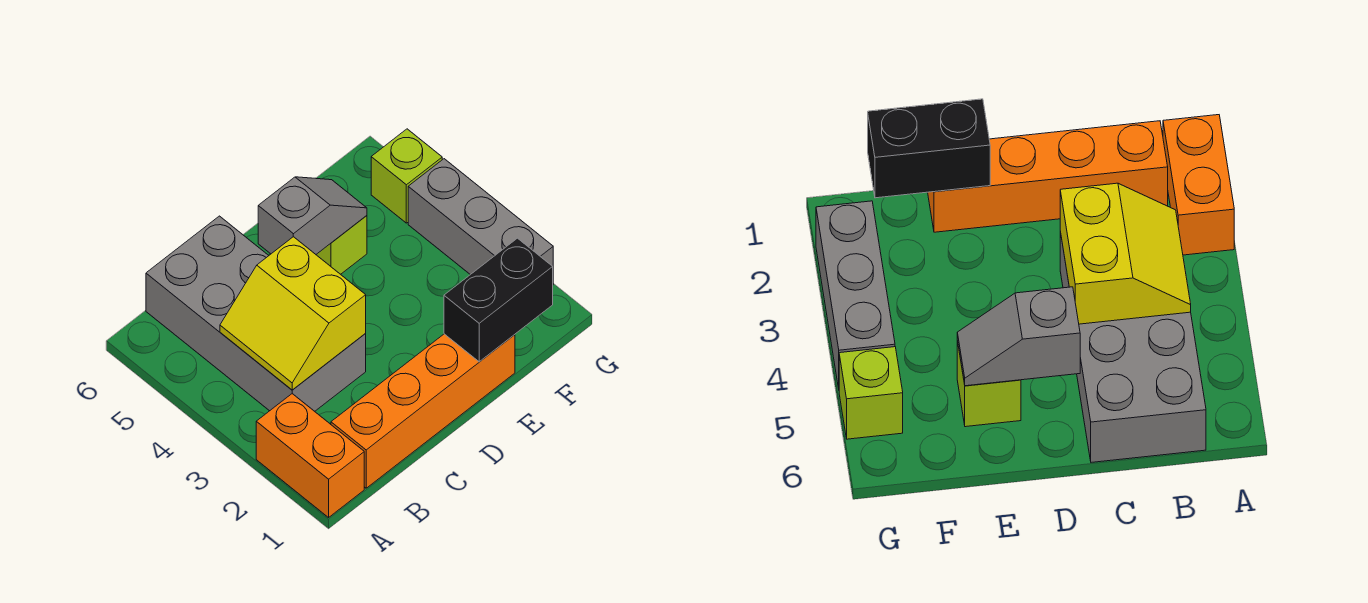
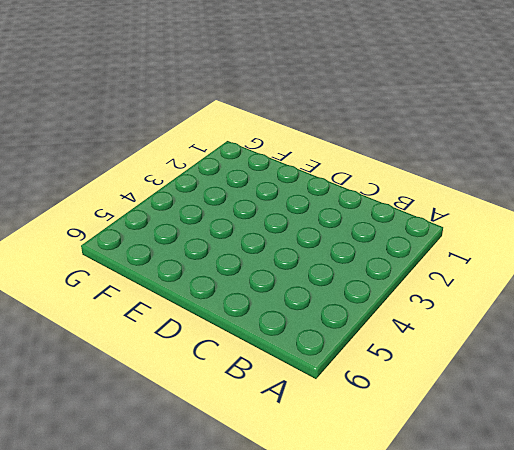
none -> orange 1x2 brick [256,394,364,517]
none -> orange 1x4 brick [331,334,515,488]

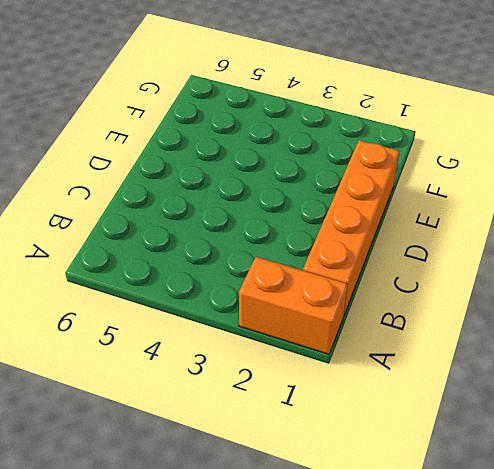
none -> grey 2x4 brick [146,216,366,411]
none -> lime 1x1 brick [316,216,367,274]

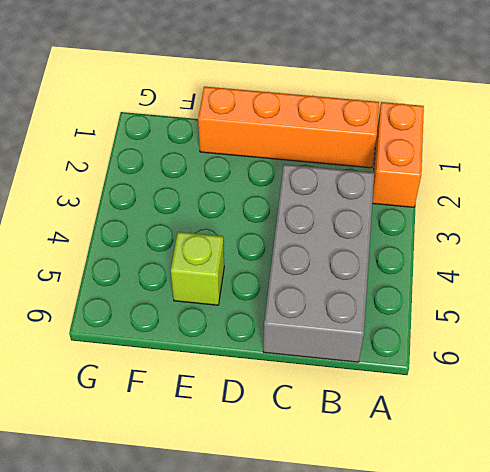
none -> grey 1x3 brick [408,159,553,275]
none -> lime 1x1 brick [371,129,442,223]

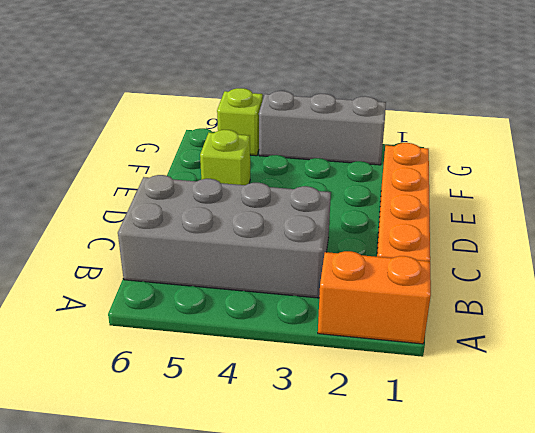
none -> yellow 2x2 slope [220,237,366,390]
none -> grey 1x2 slope [258,177,367,254]

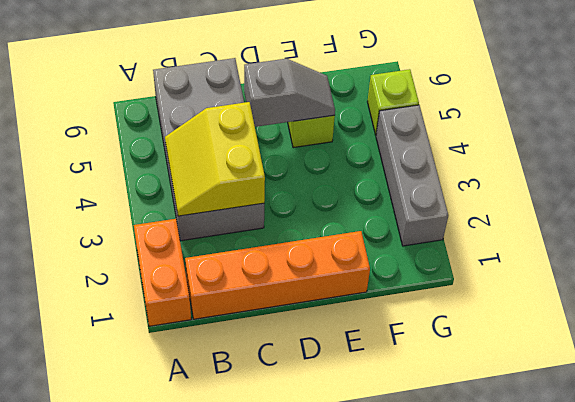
none -> black 1x2 brick [444,238,553,362]

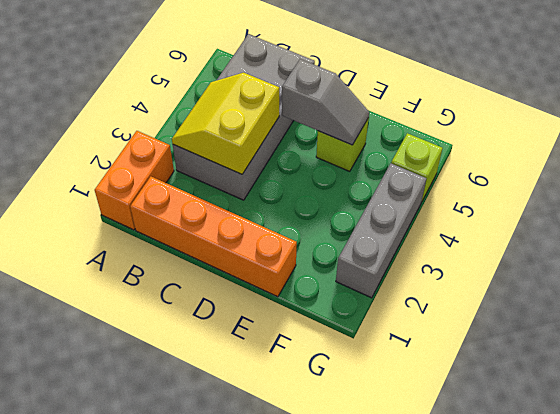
none -> black 1x2 brick [444,238,553,362]

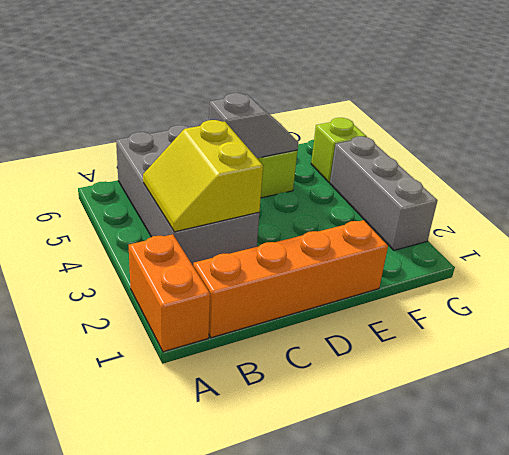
none -> black 1x2 brick [444,238,553,362]

